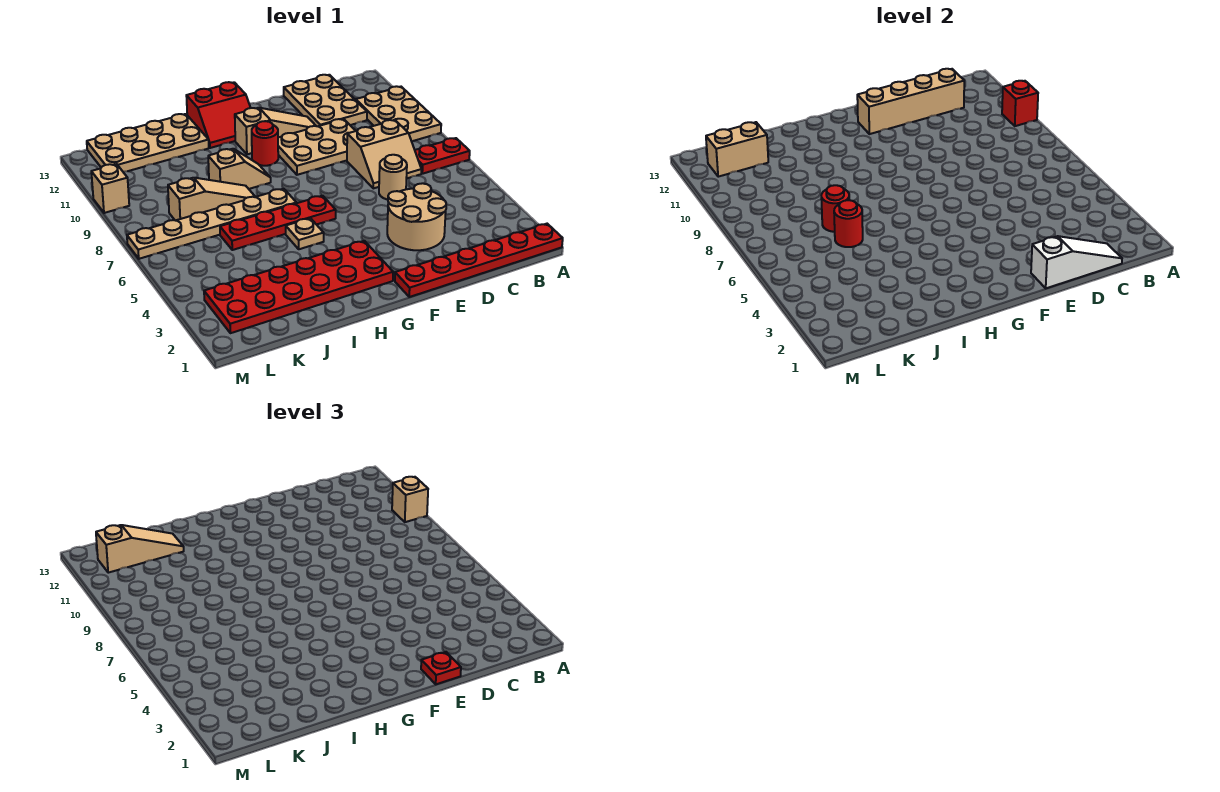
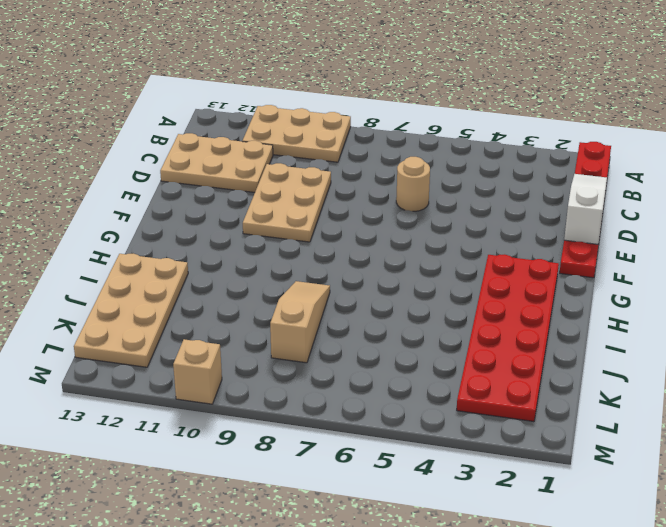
none -> red 1x2 plate [415,138,470,174]
none -> tan 2x2 slope [347,120,421,188]
none -> tan 2x2 round brick [387,183,446,250]

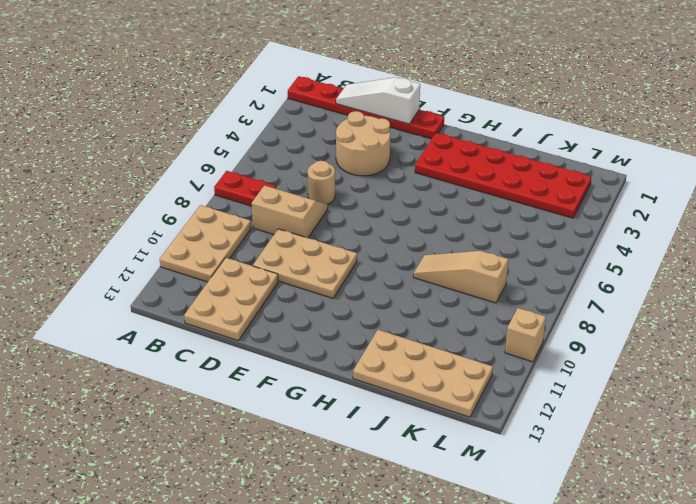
none -> tan 1x3 slope [235,108,316,154]
none -> red 1x4 plate [220,196,336,250]
none -> red 1x1 round brick [252,121,278,166]

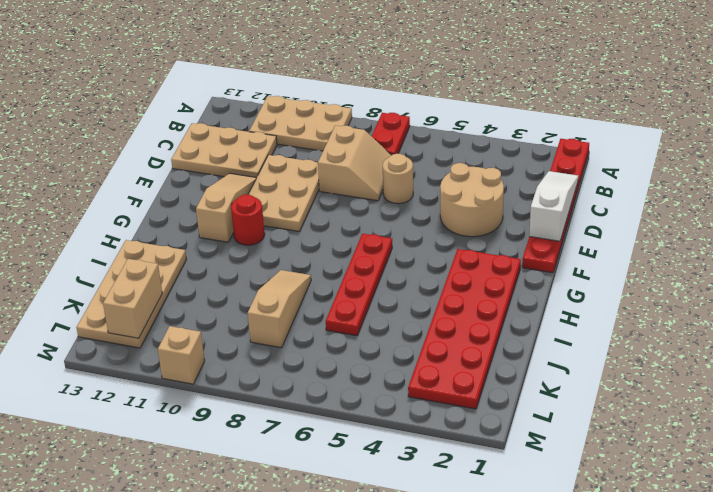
none -> red 2x2 slope [186,82,250,148]
none -> tan 1x1 plate [286,218,324,249]
none -> tan 1x6 plate [127,189,296,259]

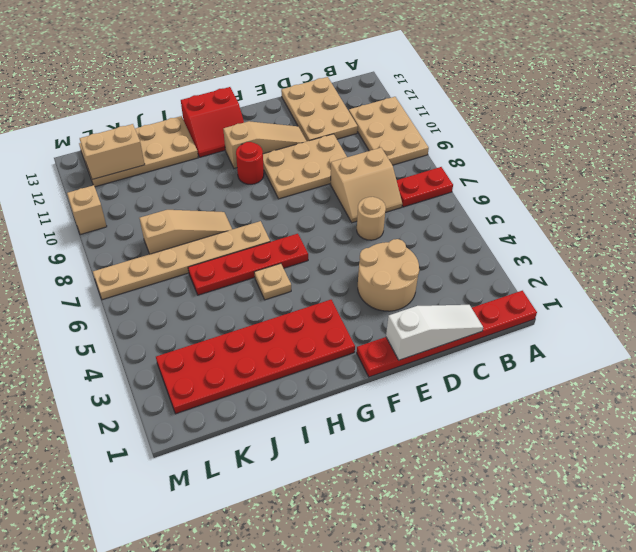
none -> tan 1x2 slope [208,149,271,189]
none -> red 1x1 brick [1002,81,1038,126]
none -> tan 1x4 brick [857,69,964,134]

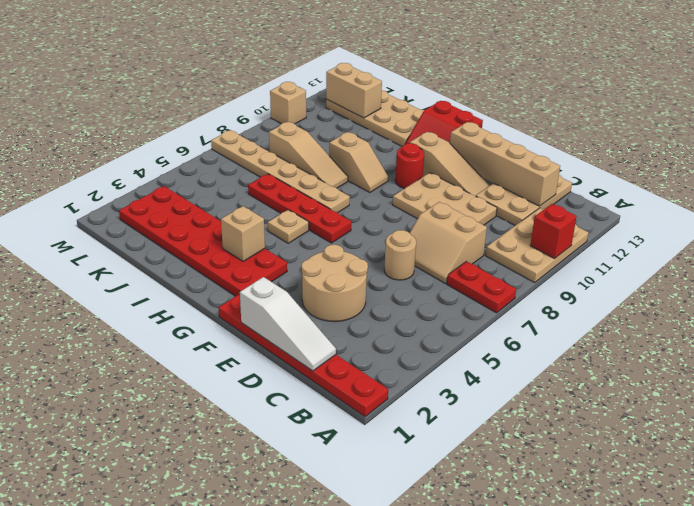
tan 1x1 brick [221,206,265,261] -> tan 1x1 brick moved to [392,477,428,522]
none -> red 1x1 round brick [834,200,863,247]
none -> red 1x1 round brick [821,185,849,232]
none -> red 1x1 plate [421,652,461,684]

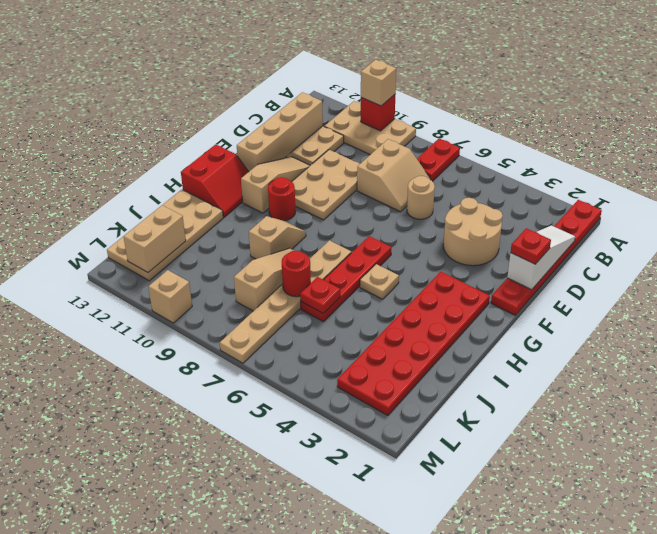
red 1x1 plate [300,277,340,313] -> red 1x1 round brick [834,200,863,247]
none -> tan 1x3 slope [96,525,184,573]

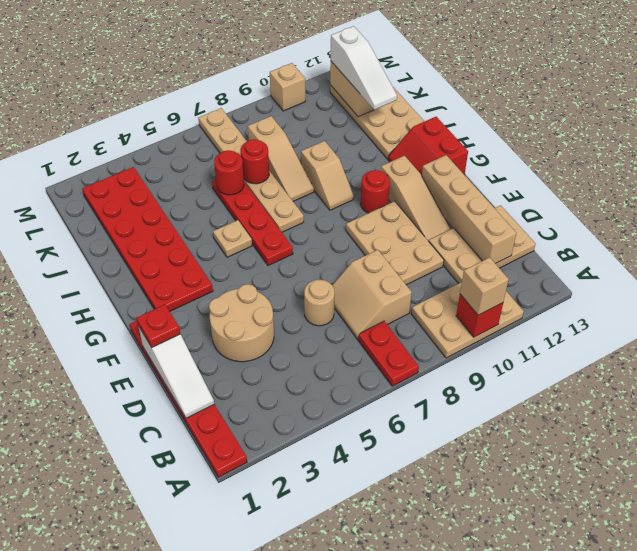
white 1x3 slope [331,26,397,110] -> tan 1x3 slope [96,525,184,573]

